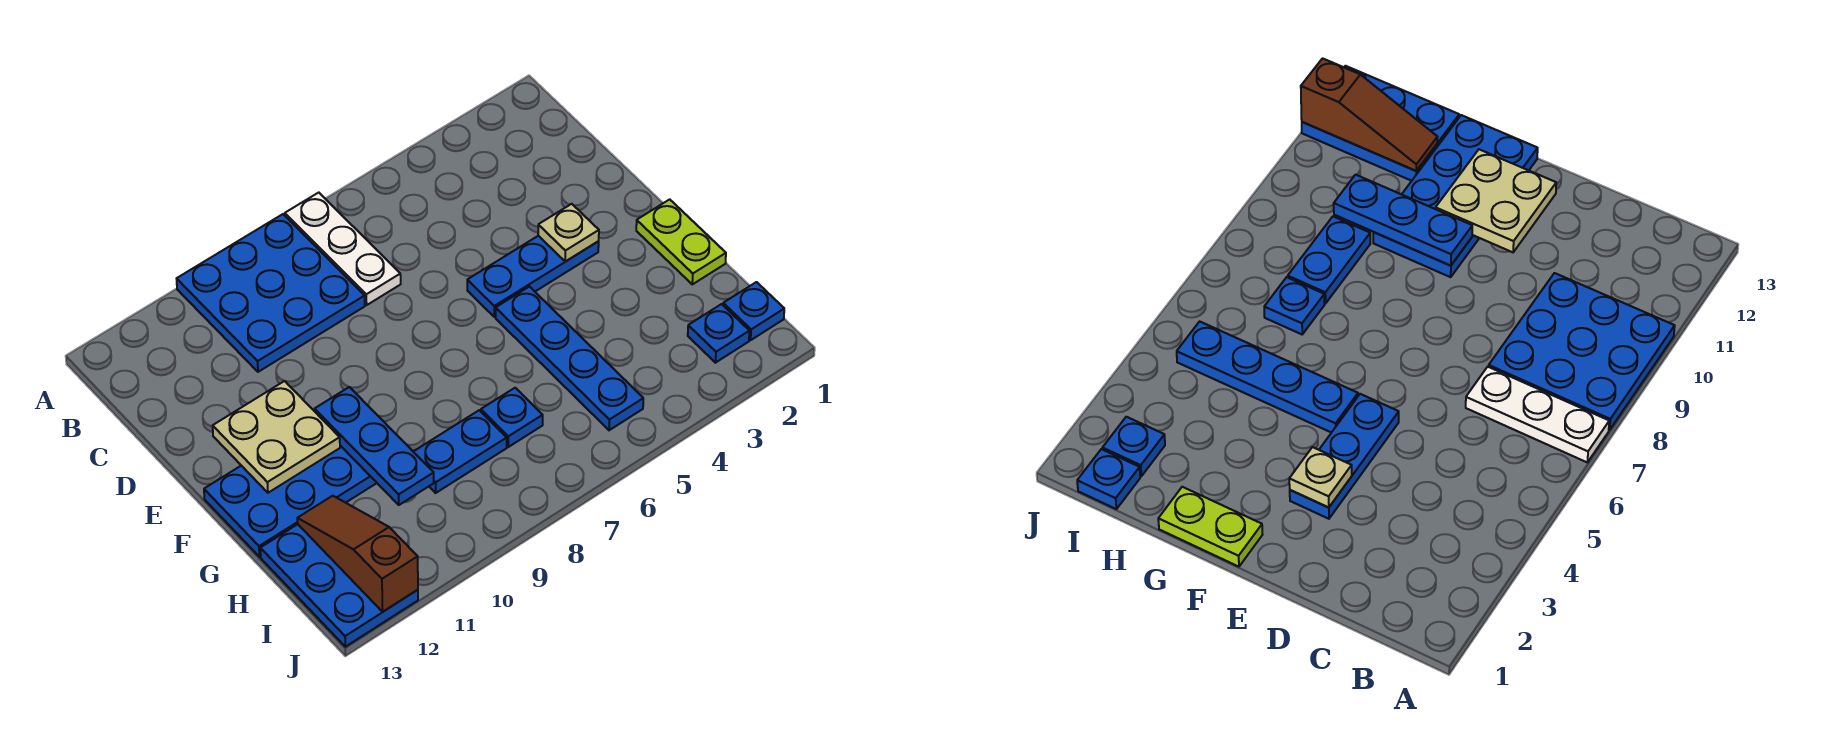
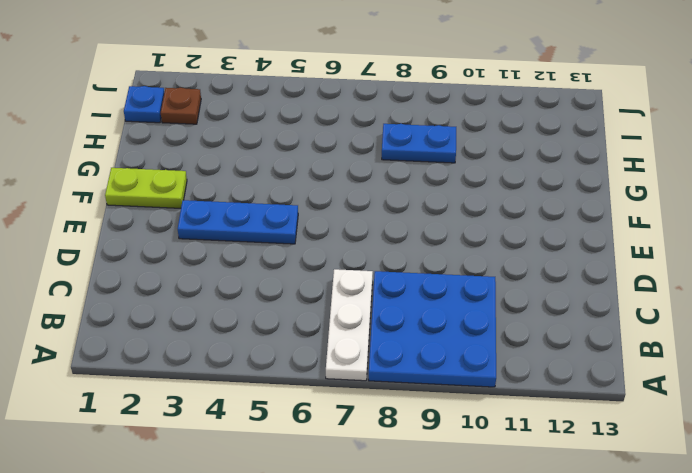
lime 1x2 plate [105,168,187,208] -> lime 1x2 plate turned to [636,199,726,284]
brown 1x1 plate [161,88,201,124] -> blue 1x1 plate [688,304,749,363]
none -> blue 1x4 plate [496,287,643,430]
none -> blue 2x4 plate [204,446,377,557]
none -> blue 1x1 plate [481,388,543,447]

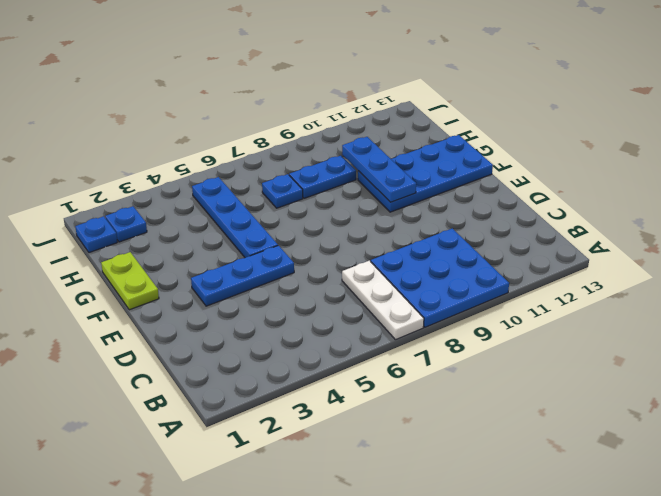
none -> blue 2x3 plate [260,524,418,647]
none -> tan 1x1 plate [538,204,599,262]
none -> tan 2x2 plate [213,381,340,493]

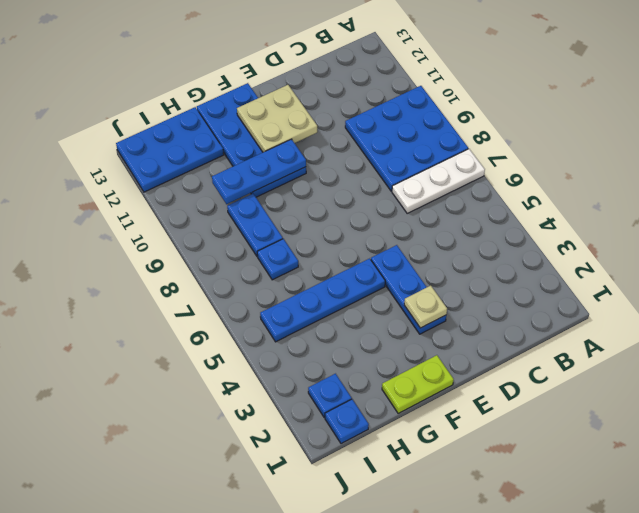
none -> brown 1x3 slope [297,496,418,612]

